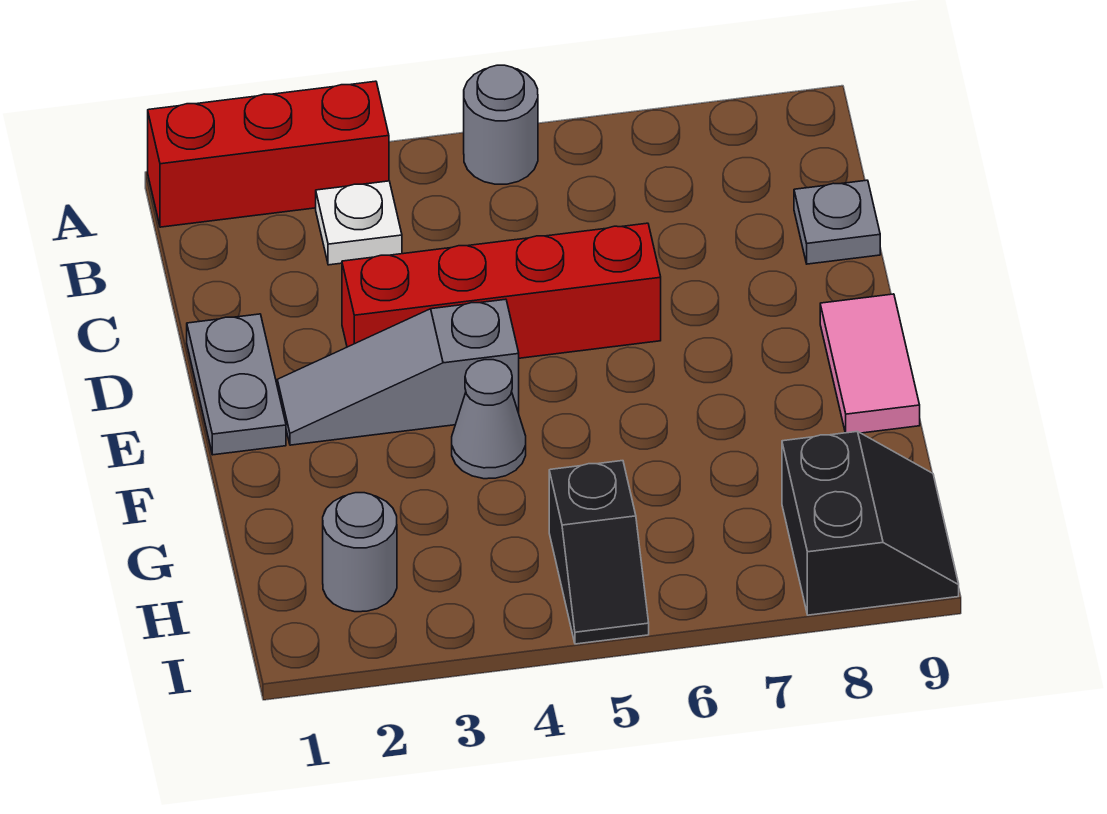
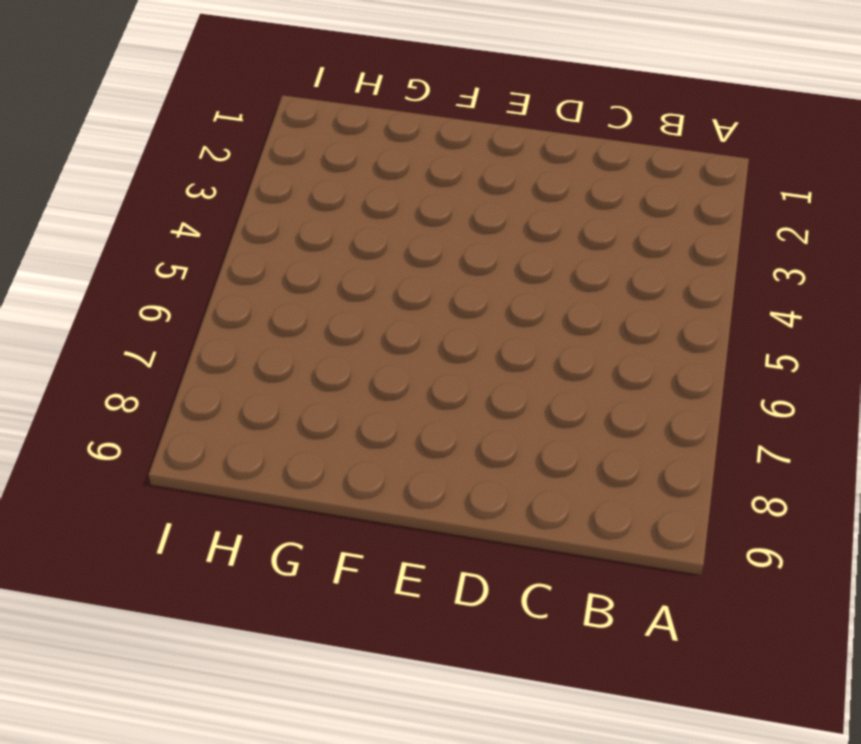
none -> red 1x3 brick [148,81,389,227]
none -> grey 1x1 round brick [464,65,538,184]
none -> white 1x1 plate [316,181,402,265]

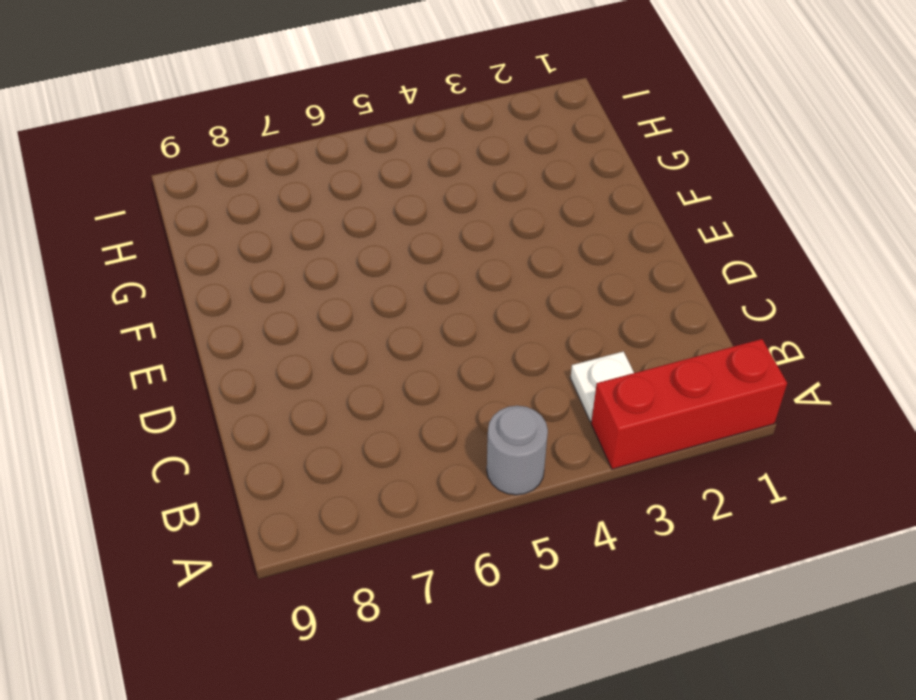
none -> grey 1x1 plate [794,180,880,264]
none -> grey 1x2 plate [187,314,286,455]
none -> red 1x4 brick [342,223,661,358]

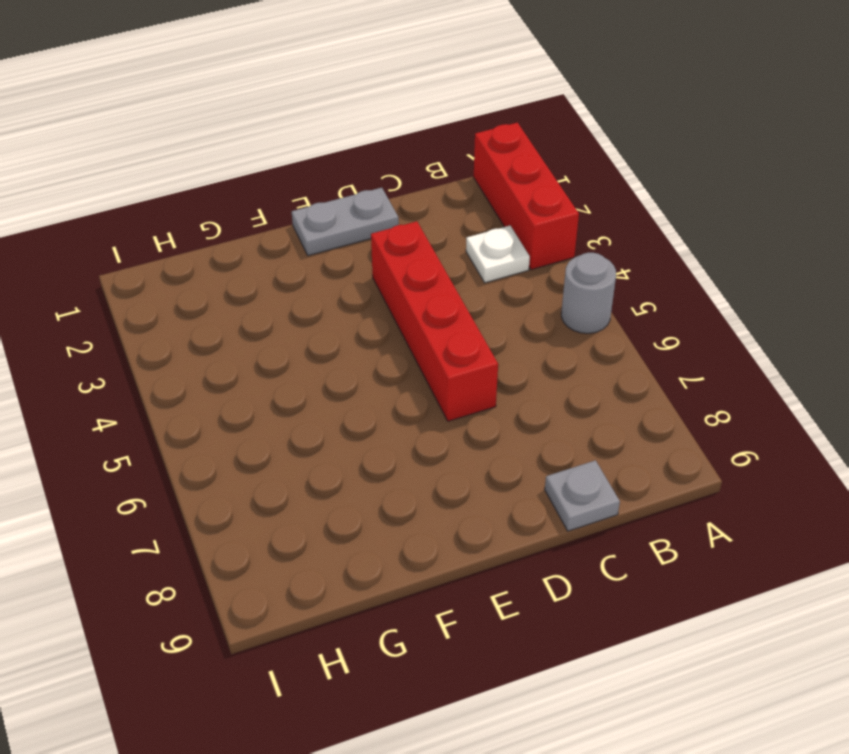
none -> grey 1x3 slope [277,299,519,445]
none -> pink 1x2 tile [820,294,920,433]
none -> grey 1x1 cone [452,360,526,479]

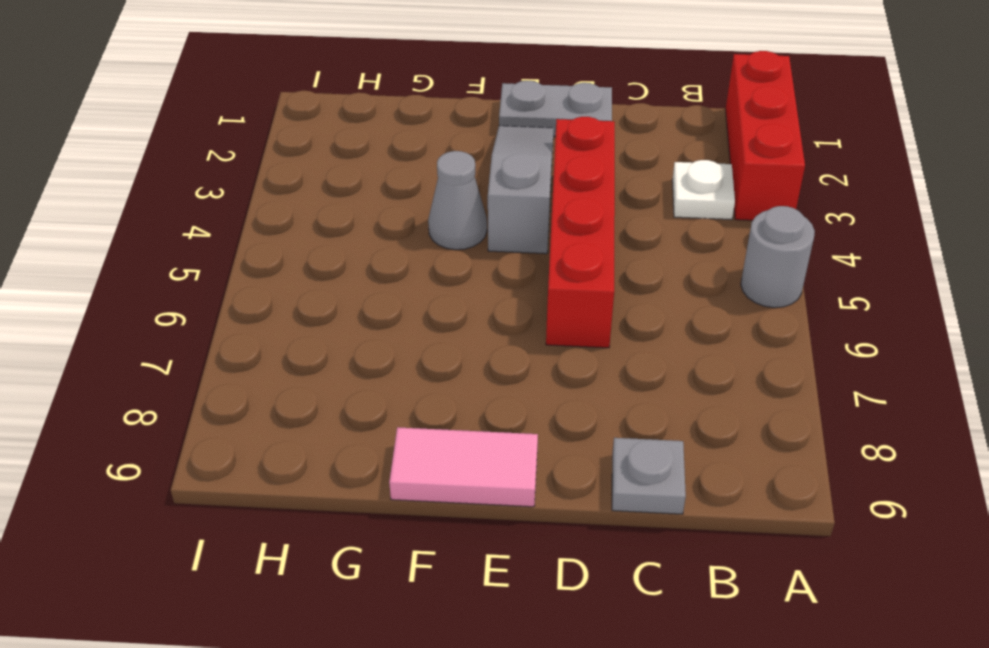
none -> grey 1x1 round brick [323,493,397,612]
none -> black 1x2 slope [549,461,649,644]
none -> black 2x2 slope [782,431,959,615]

